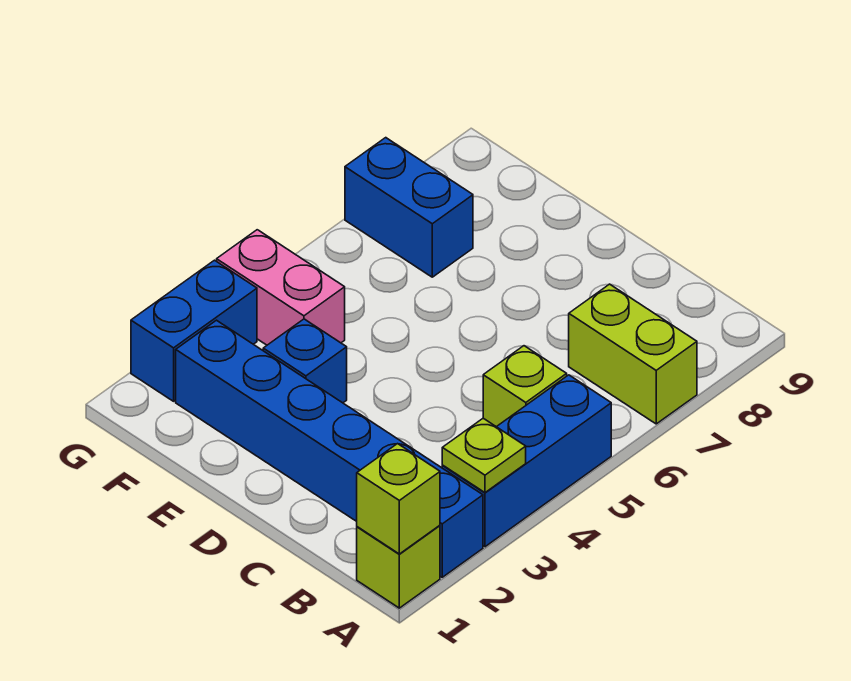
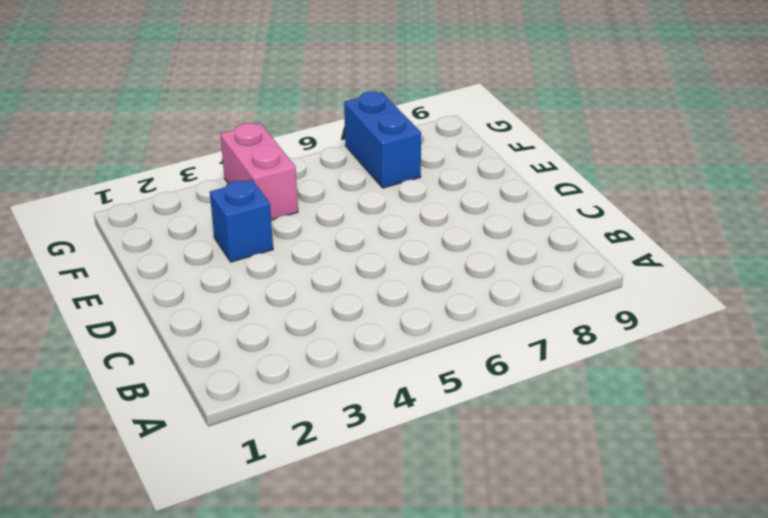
none -> lime 1x1 brick [357,525,440,608]
none -> blue 1x6 brick [176,320,483,577]

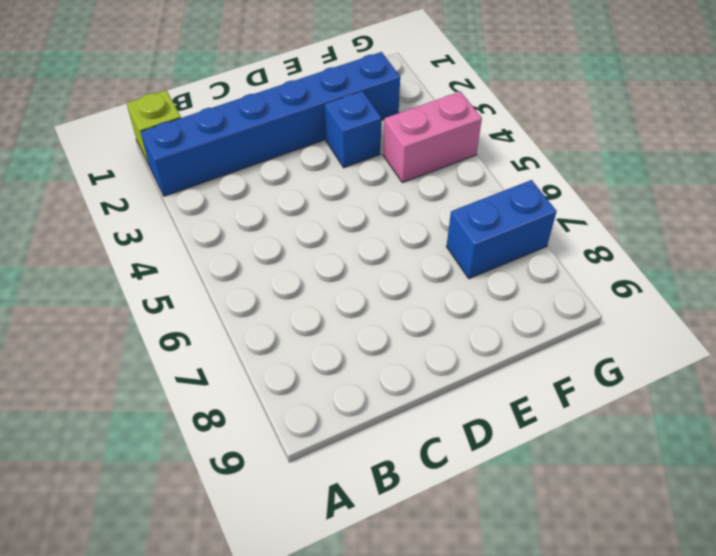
none -> blue 1x3 brick [442,375,611,547]
none -> lime 1x2 brick [569,284,697,424]

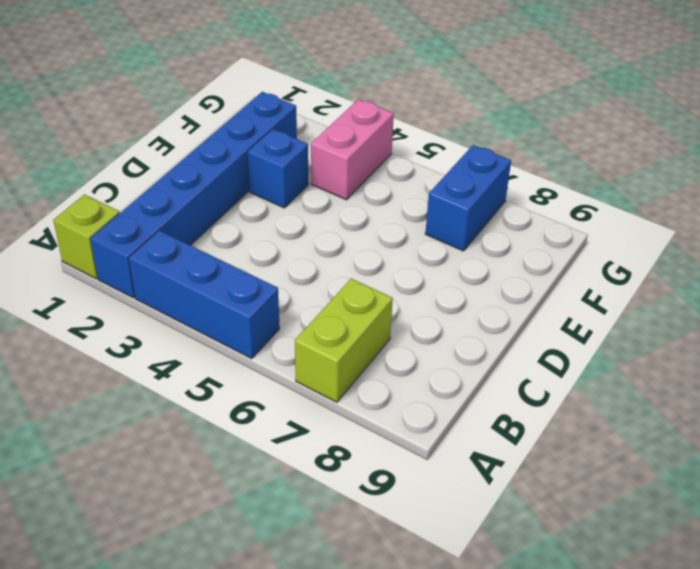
none -> lime 1x1 brick [483,346,567,427]
none -> blue 1x2 brick [131,260,257,401]

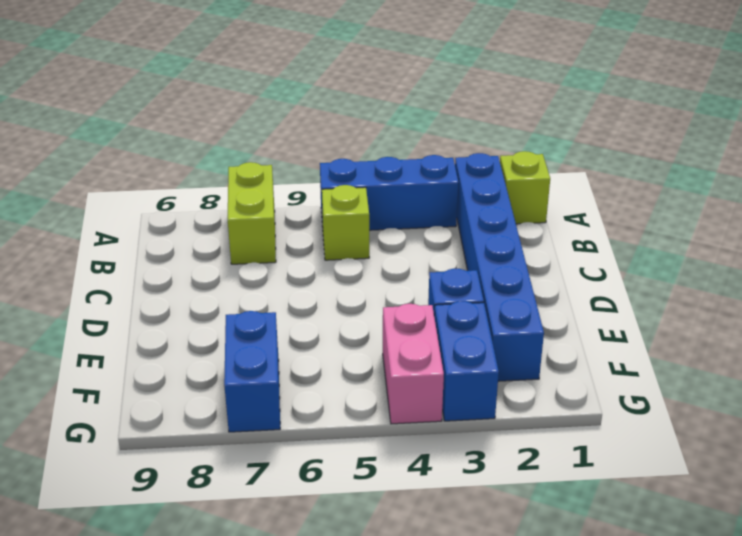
blue 1x2 brick [434,301,499,421] -> blue 1x2 brick turned to [131,260,257,401]
none -> lime 1x1 brick [357,444,440,554]
none -> lime 1x1 plate [442,418,526,492]

